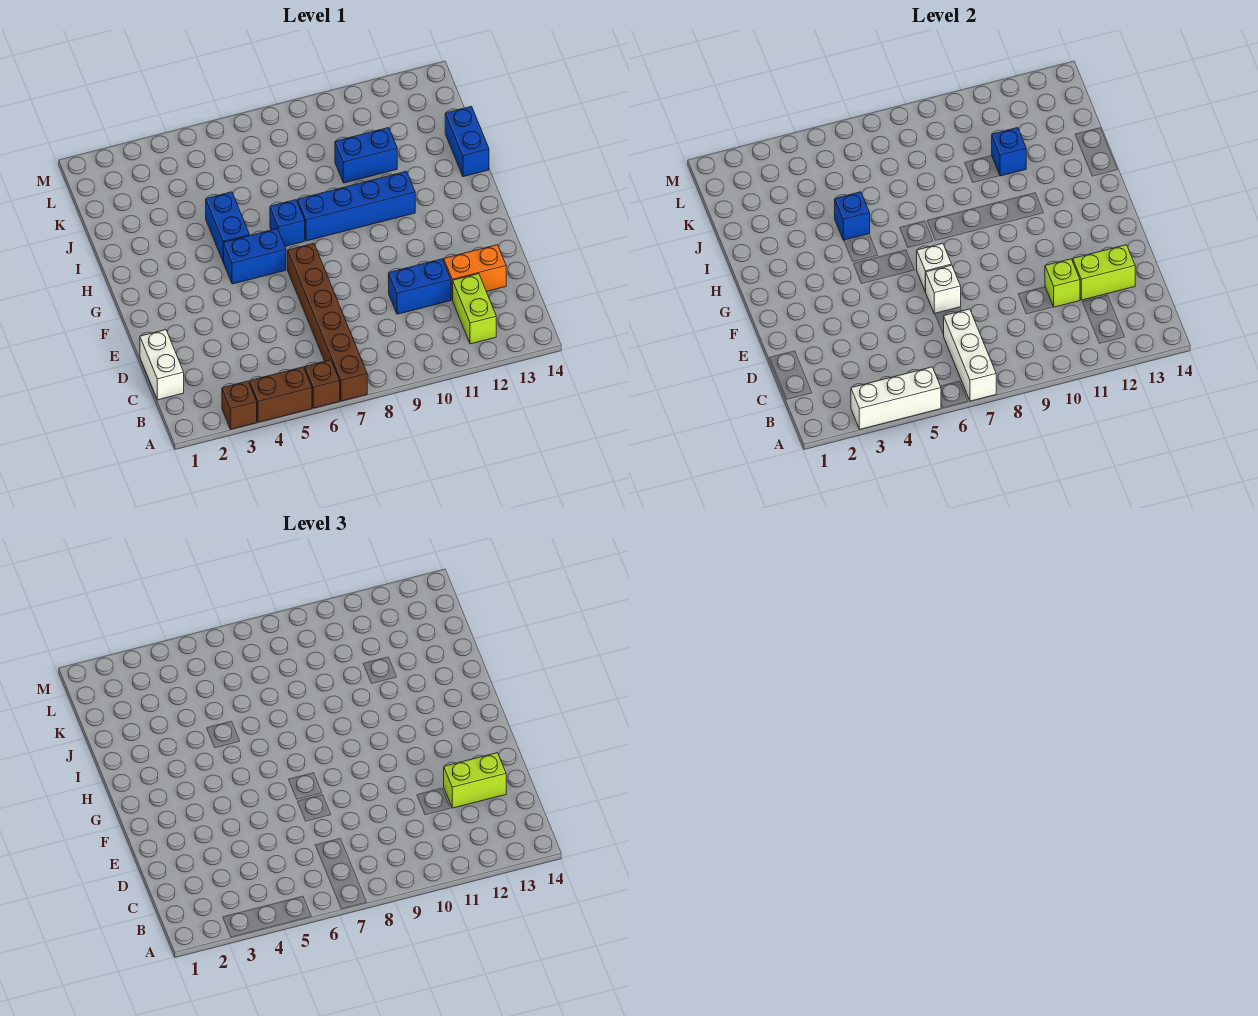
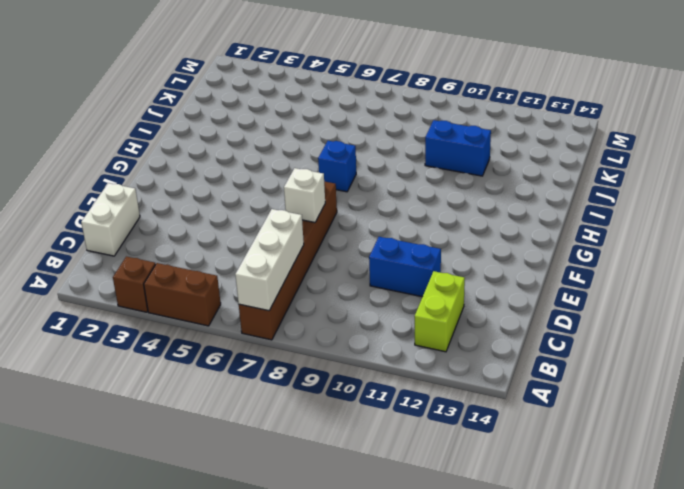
none -> brown 1x1 brick [305,360,340,408]
none -> orange 1x2 brick [444,245,506,300]
none -> blue 1x2 brick [224,229,286,284]

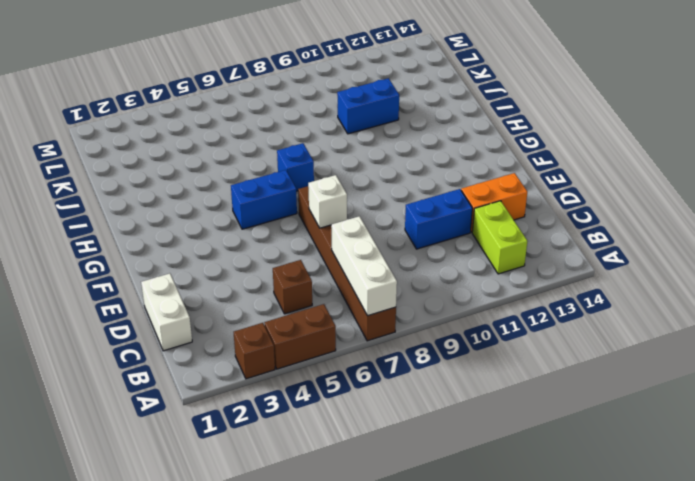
brown 1x1 brick [273,260,312,314] -> brown 1x1 brick moved to [305,360,340,408]
none -> blue 1x2 brick [206,192,249,262]
none -> blue 1x4 brick [298,171,415,241]
none -> blue 1x2 brick [445,106,489,177]

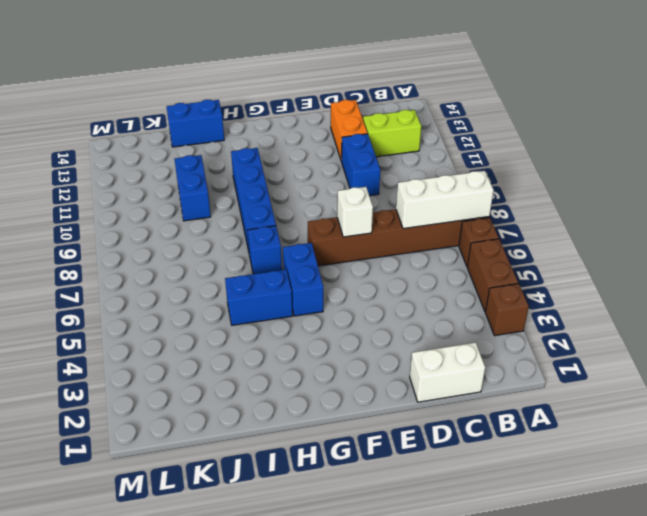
none -> white 1x3 brick [851,367,941,429]
none -> lime 1x1 brick [1045,259,1080,307]
none -> lime 1x2 brick [1073,245,1135,300]

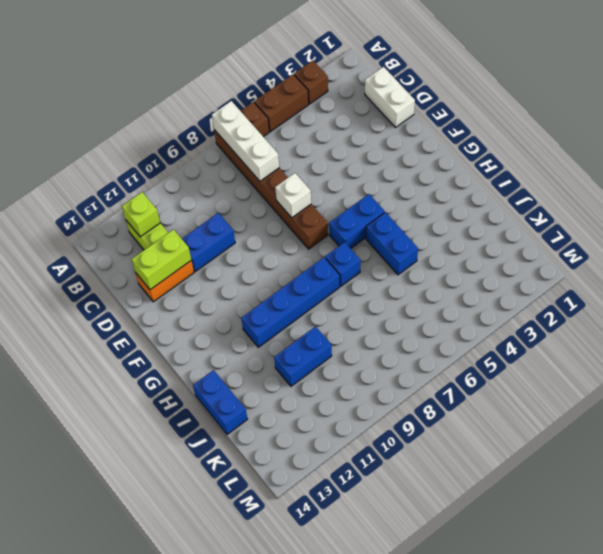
lime 1x1 brick [122,192,160,237] -> lime 1x1 brick moved to [1045,259,1080,307]
none -> white 1x3 brick [851,367,941,429]
none -> white 1x1 brick [917,243,952,292]
none -> blue 1x1 brick [835,192,870,240]

